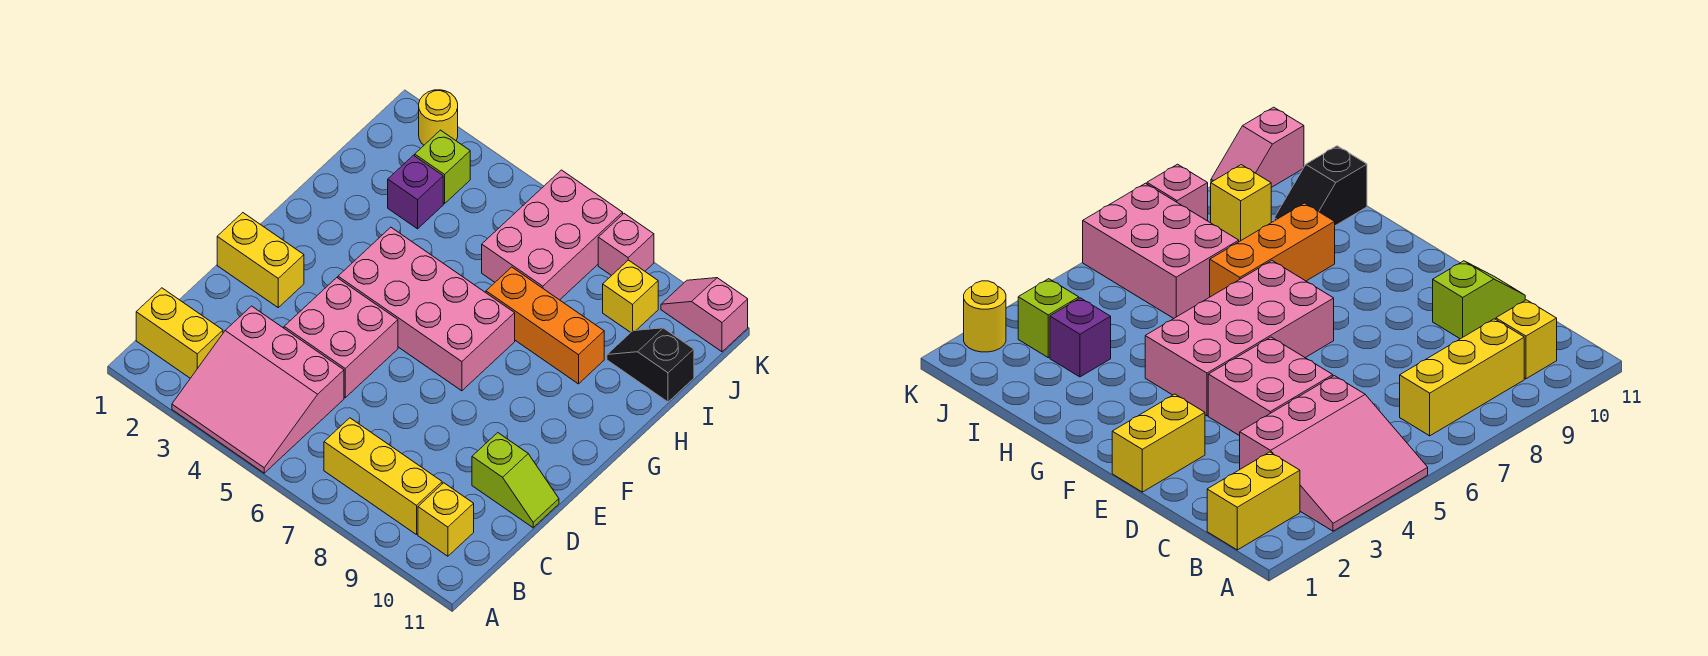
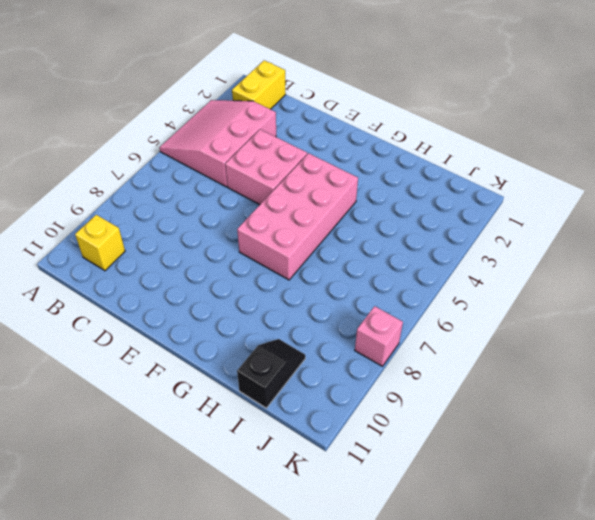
none -> yellow 1x3 brick [324,418,442,535]
none -> lime 1x2 slope [472,433,559,528]
none -> yellow 1x2 brick [217,213,304,307]

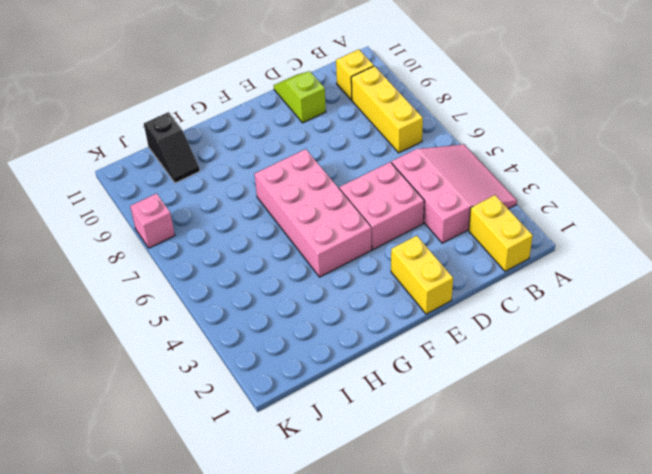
none -> orange 1x3 brick [486,267,604,384]
none -> purple 1x1 brick [388,155,443,229]
none -> pink 2x3 brick [482,170,623,300]

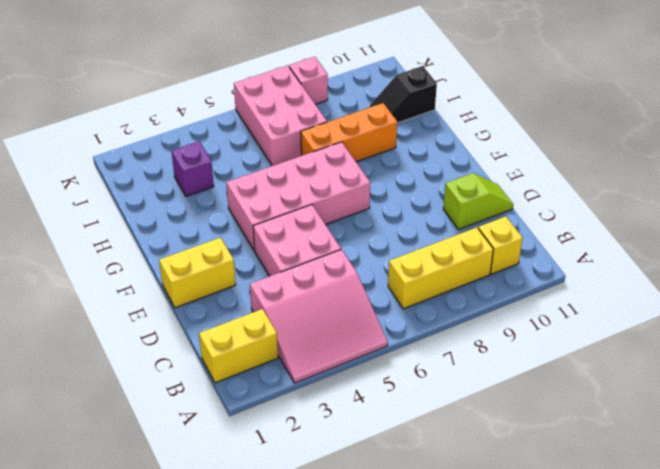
none -> lime 1x1 brick [415,130,470,204]
none -> yellow 1x1 brick [603,260,658,332]
none -> yellow 1x1 round brick [419,90,458,145]

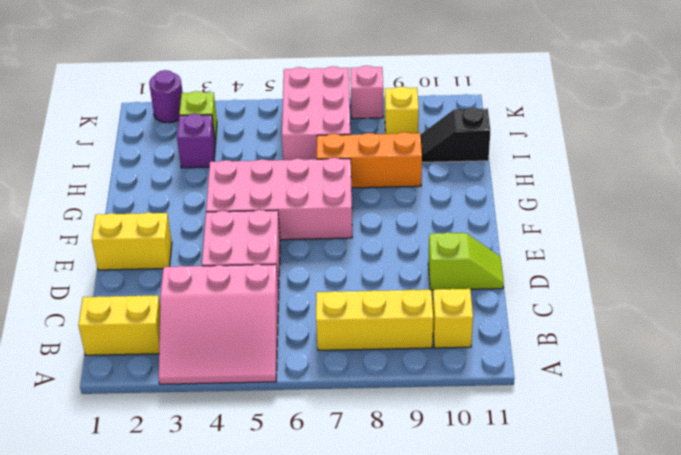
purple 1x1 round brick [149,70,183,123] -> yellow 1x1 round brick [419,90,458,145]
none -> pink 1x2 slope [661,278,748,352]

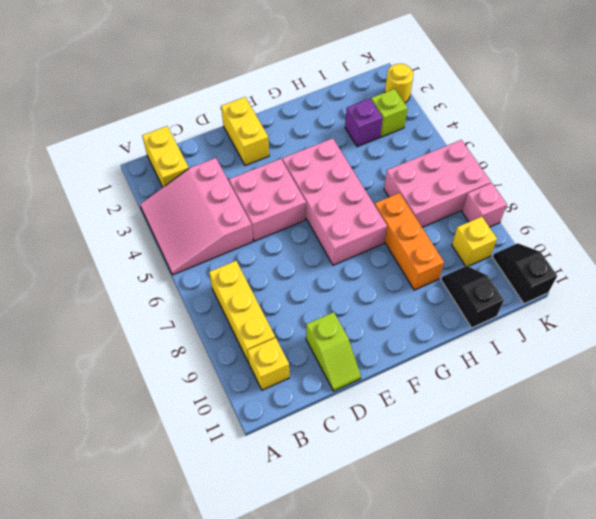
black 1x2 slope [493,243,557,304] -> pink 1x2 slope [661,278,748,352]

